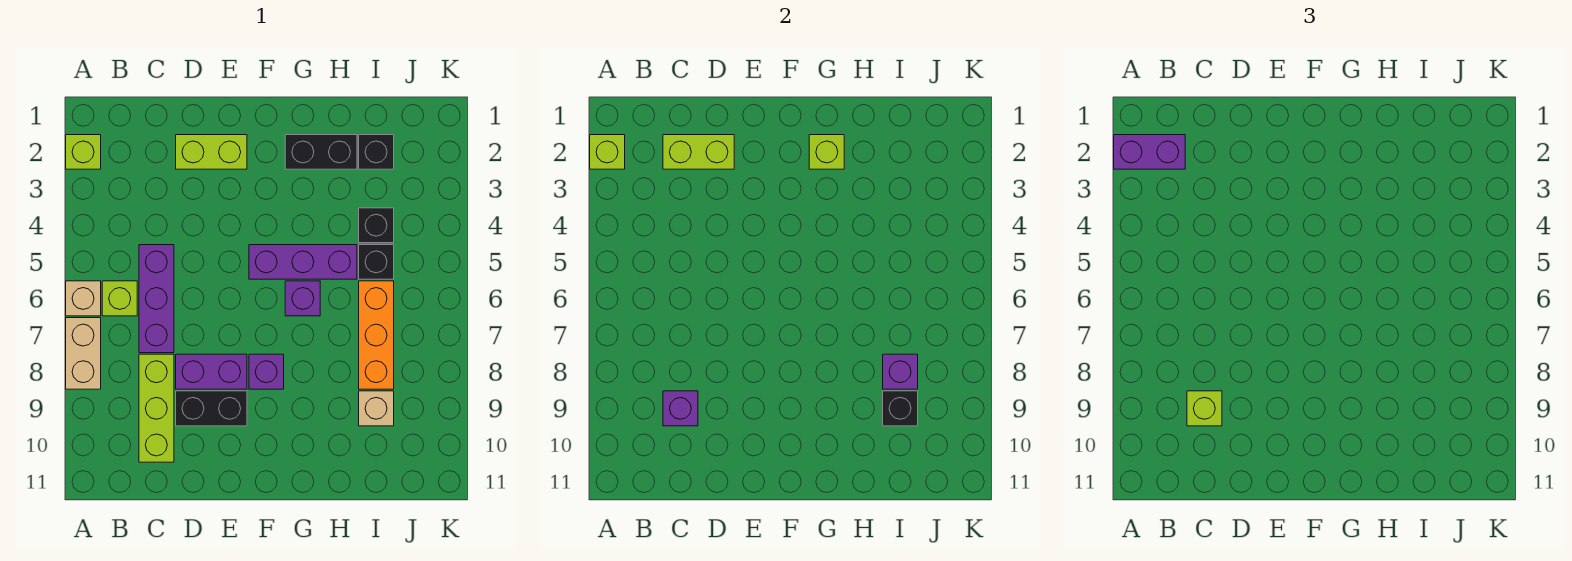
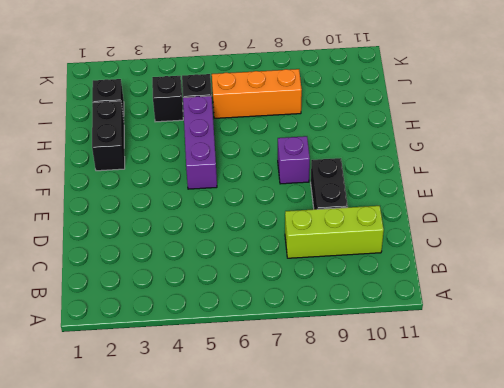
none -> lime 1x1 brick [66,135,101,169]
none -> tan 1x1 brick [66,281,101,316]
none -> tan 1x2 brick [66,318,101,389]

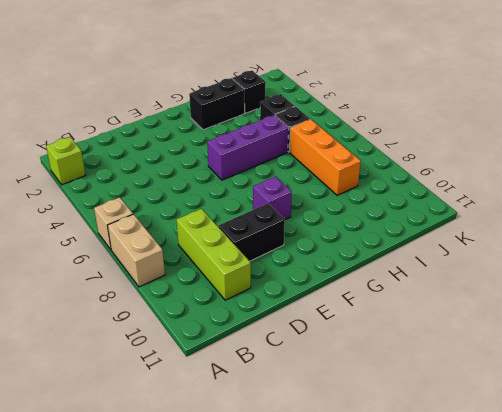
none -> lime 1x1 brick [102,281,137,316]
none -> purple 1x3 brick [139,245,174,353]
none -> lime 1x2 brick [176,135,247,169]

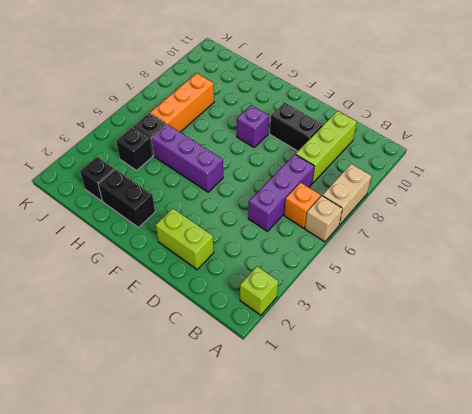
orange 1x1 brick [284,183,321,228] -> lime 1x1 brick [102,281,137,316]
none -> purple 1x2 brick [176,354,247,389]
none -> purple 1x1 brick [285,281,320,316]
none -> tan 1x1 brick [359,391,394,426]

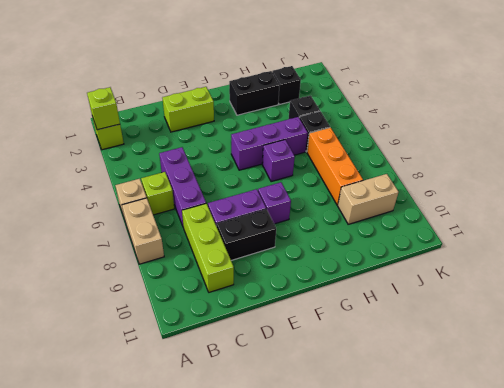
tan 1x2 brick [338,174,399,224] -> tan 1x1 brick [359,391,394,426]
none -> lime 1x2 brick [663,135,734,169]
none -> purple 1x1 brick [663,391,698,426]
none -> lime 1x1 brick [809,135,844,169]

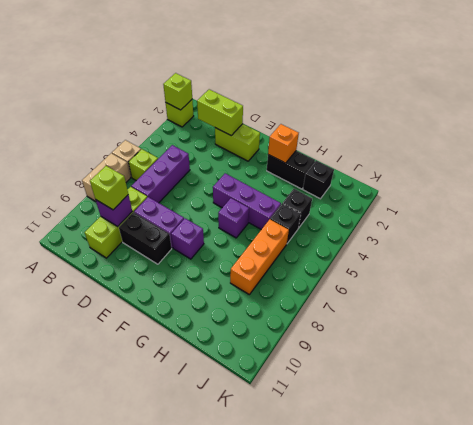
orange 1x1 brick [268,124,299,163] -> lime 1x1 brick [809,135,844,169]
none -> tan 1x1 brick [359,391,394,426]
none -> purple 1x1 brick [883,354,918,389]
none -> black 1x1 brick [883,391,918,426]

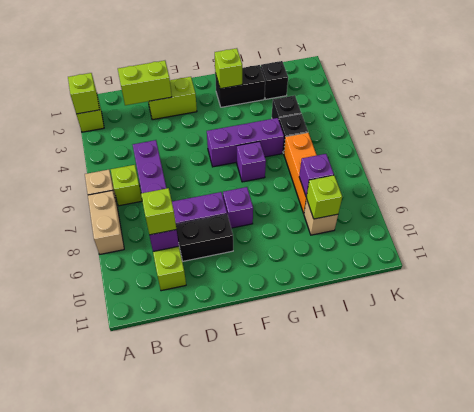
lime 1x1 brick [307,175,342,219] -> black 1x1 brick [883,391,918,426]
none -> purple 1x2 brick [1114,135,1185,169]

